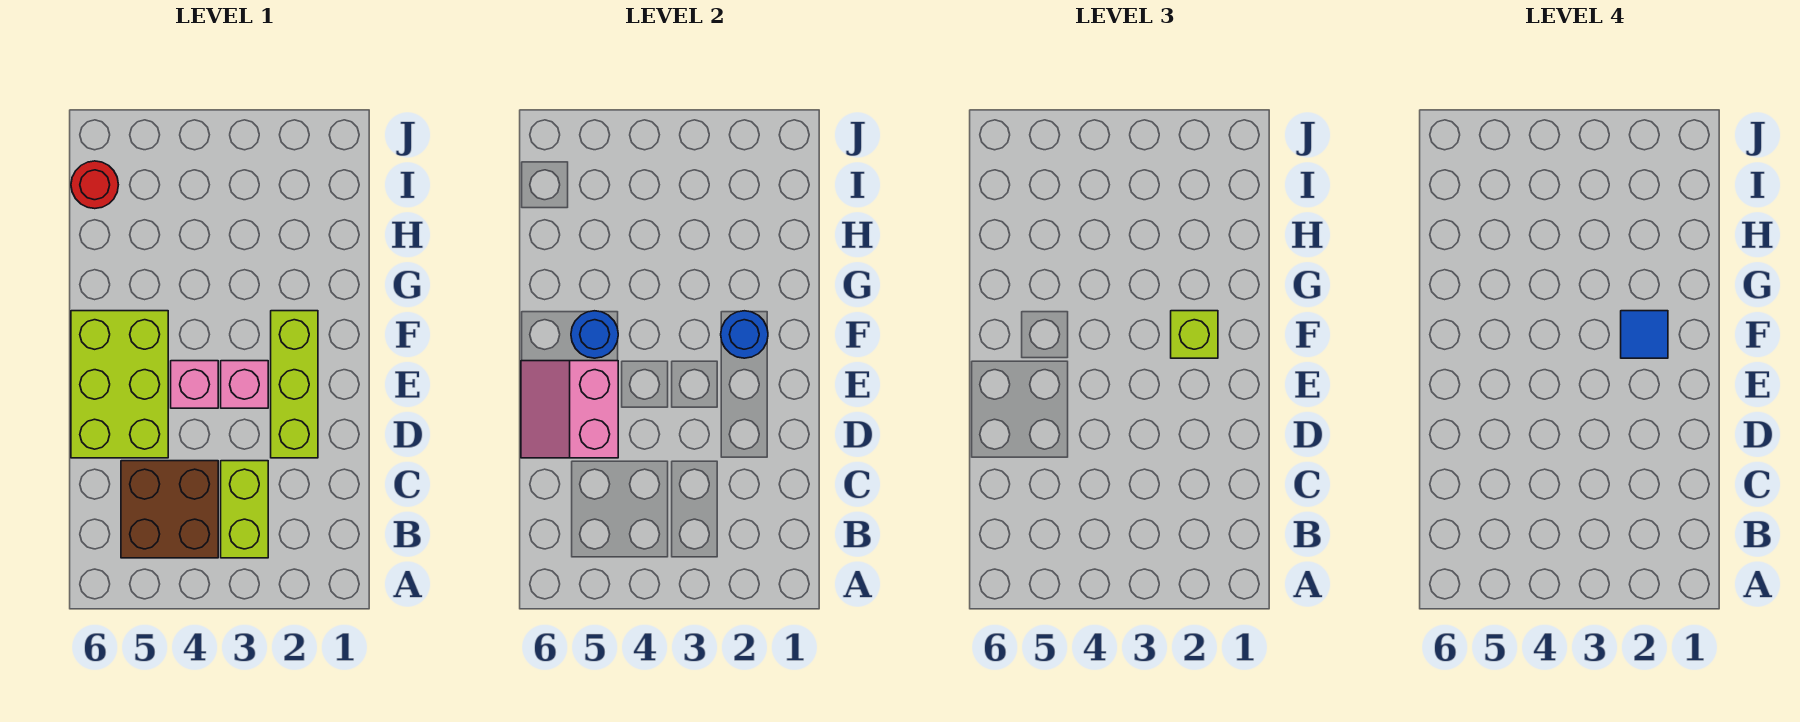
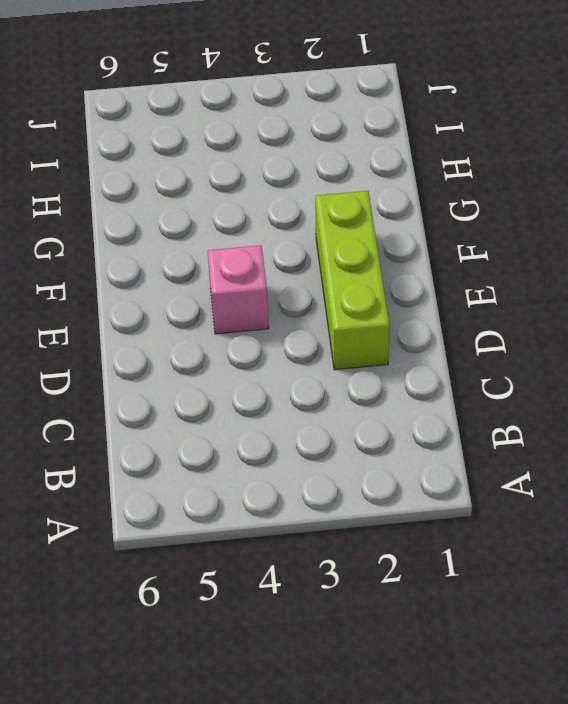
none -> lime 1x2 brick [221,461,268,558]
none -> brown 2x2 brick [121,461,218,558]
none -> lime 2x3 brick [71,311,168,458]

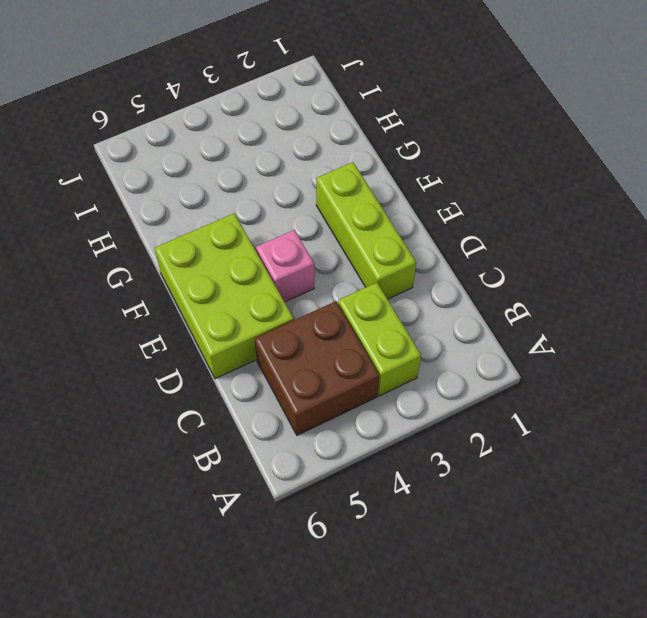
none -> pink 1x1 brick [221,361,268,408]
none -> red 1x1 round brick [71,161,118,209]
none -> pink 2x2 slope [521,361,618,458]

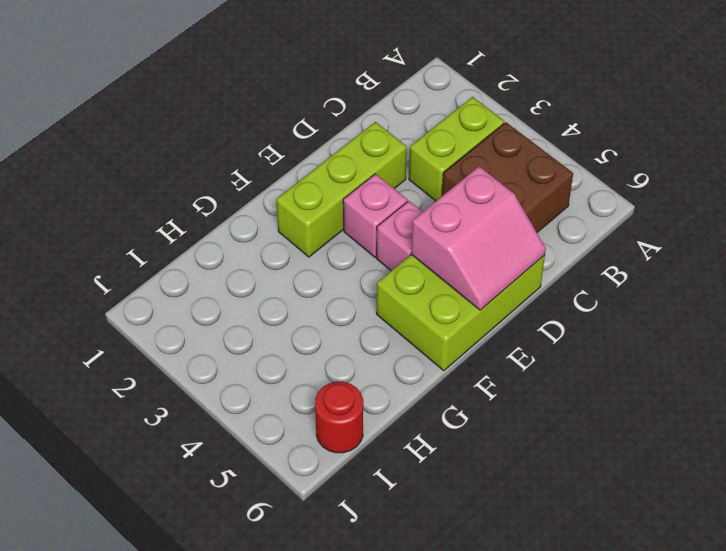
none -> blue 1x1 round brick [721,311,768,358]
none -> blue 1x1 round brick [571,311,618,358]
none -> lime 1x1 brick [1171,311,1218,358]

